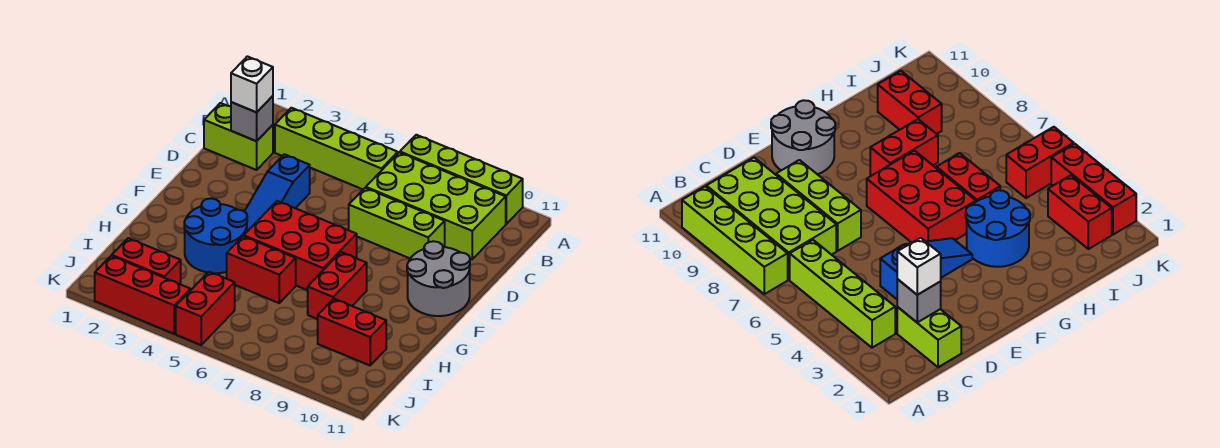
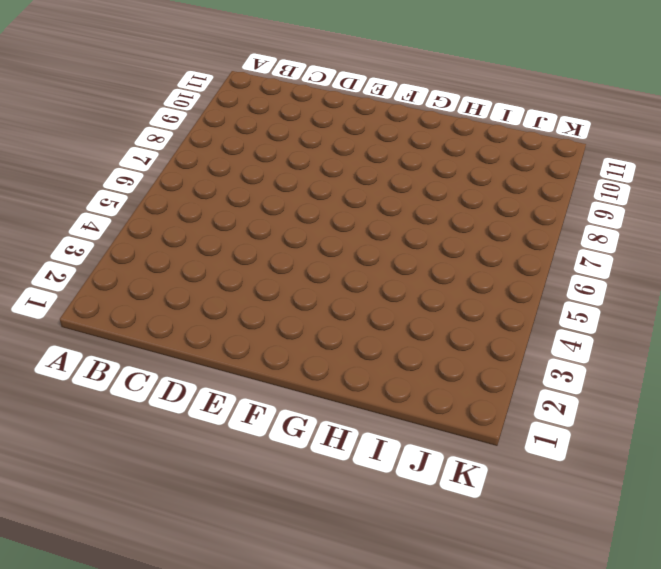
none -> lime 1x4 brick [400,135,523,224]
none -> lime 1x4 brick [275,108,398,189]
none -> lime 2x4 brick [366,152,506,259]

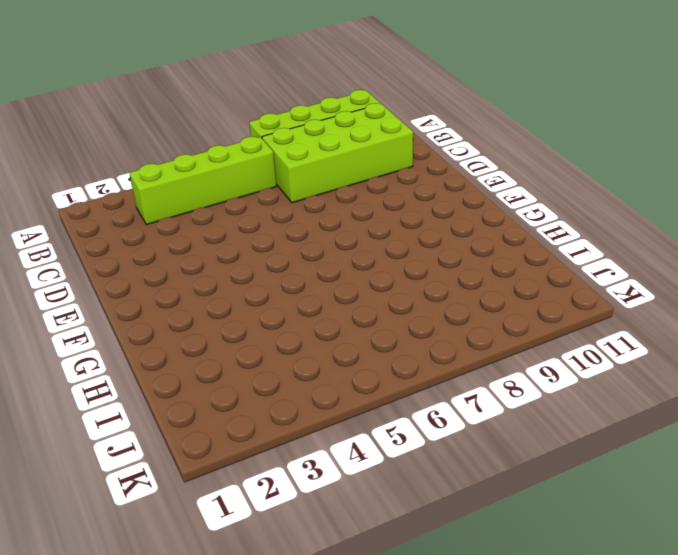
none -> lime 1x2 brick [204,103,273,170]
none -> blue 1x3 slope [244,154,310,231]
none -> lime 1x3 brick [349,188,445,258]

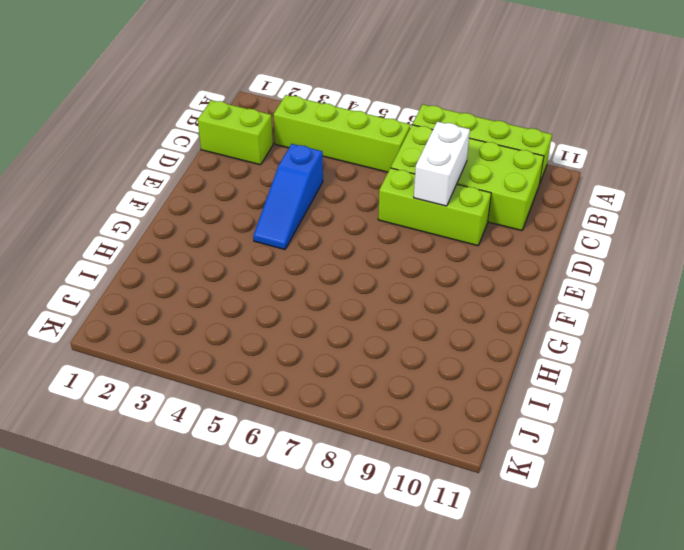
white 1x2 brick [414,122,470,206] -> none
none -> grey 2x2 round brick [407,241,470,316]
none -> red 2x3 brick [244,201,357,290]
none -> blue 2x2 round brick [184,198,247,273]

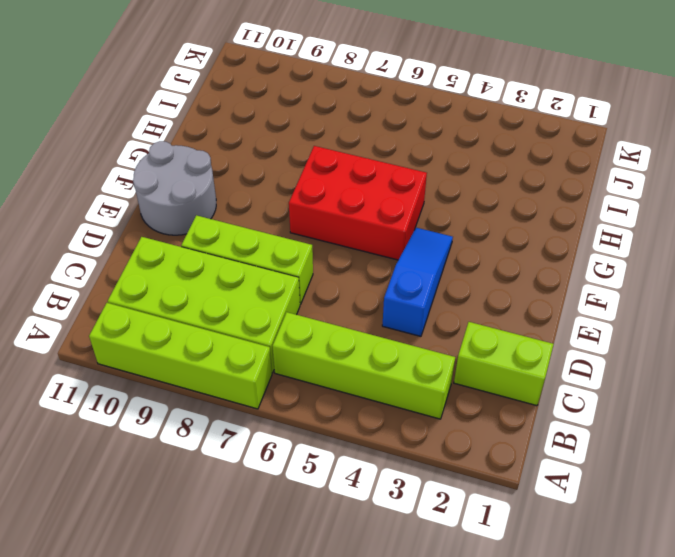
none -> blue 2x2 round brick [184,198,247,273]
none -> red 1x2 brick [308,252,367,319]
none -> red 1x2 brick [227,236,296,303]

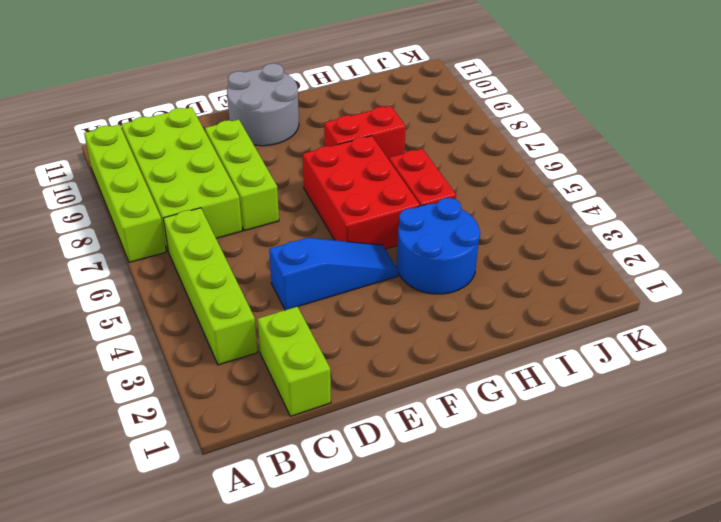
none -> red 1x2 brick [318,299,386,365]
none -> red 1x2 brick [112,238,181,284]
none -> red 1x2 brick [176,272,235,345]

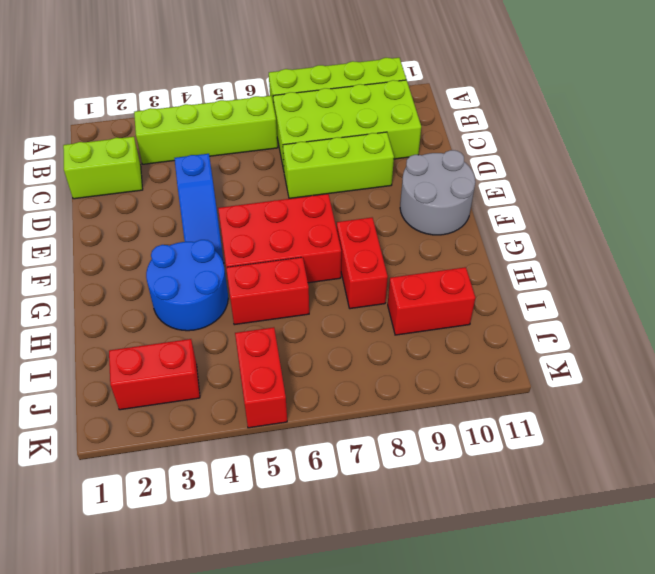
none -> red 1x3 brick [95,256,191,334]
none -> grey 1x1 brick [231,96,273,141]
none -> white 1x1 brick [231,56,273,112]

